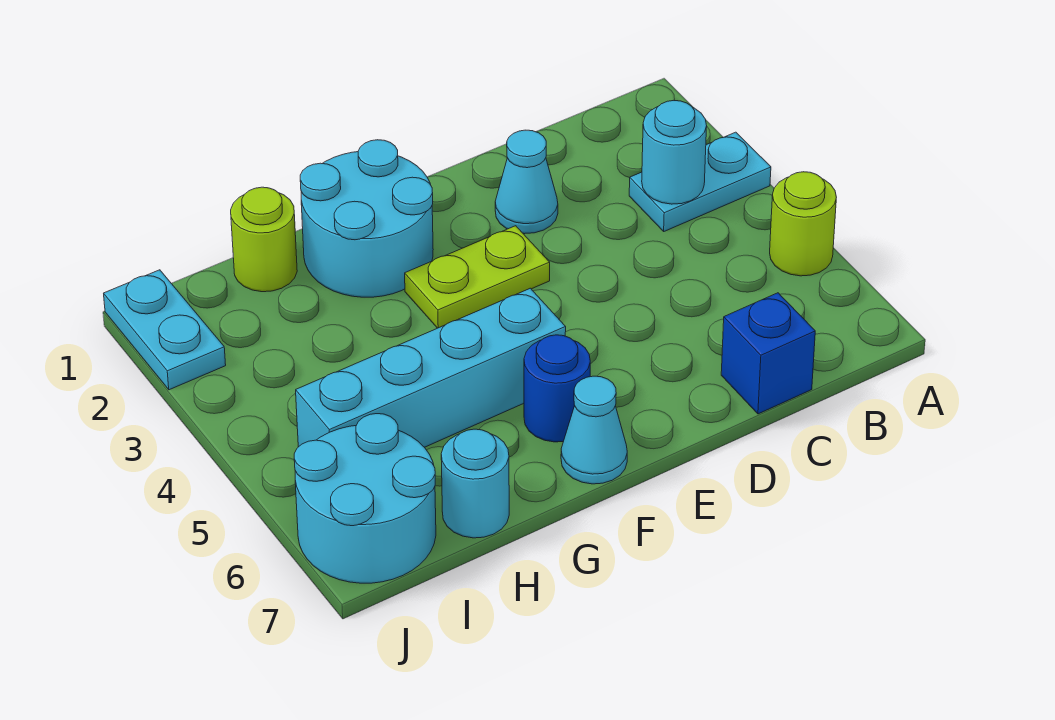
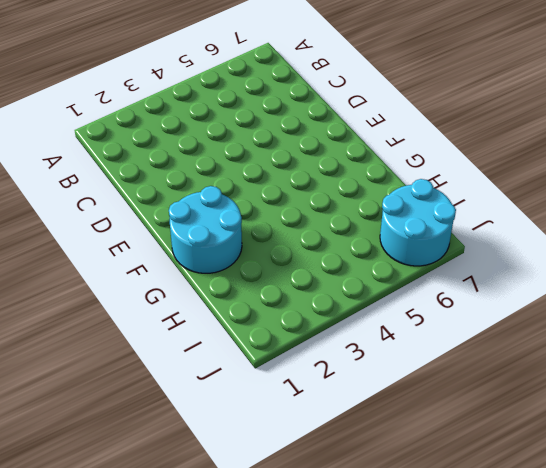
none -> cyan 1x2 plate [629,132,771,231]
none -> lime 1x1 round brick [770,172,836,276]
none -> blue 1x1 brick [721,293,815,414]

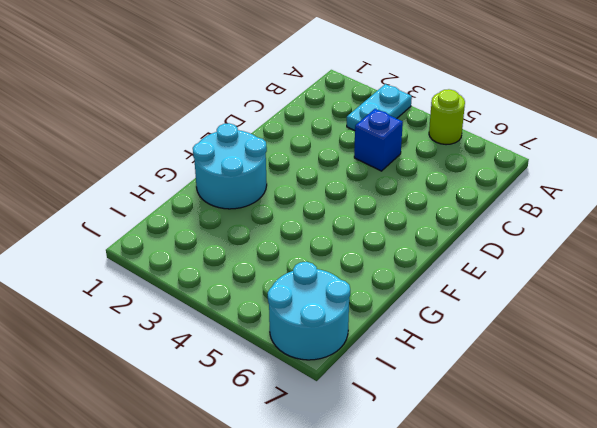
blue 1x1 brick [354,109,403,171] -> blue 1x1 brick moved to [721,293,815,414]
none -> cyan 1x1 cone [495,130,558,234]
none -> lime 1x2 plate [405,226,550,328]
none -> cyan 1x4 brick [296,288,566,447]

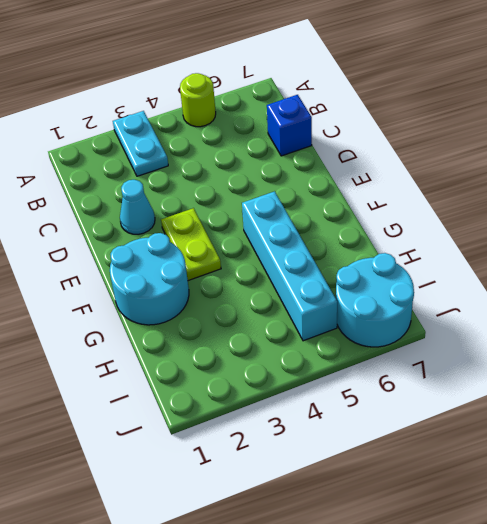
none -> blue 1x1 round brick [524,335,590,442]
none -> cyan 1x1 cone [561,376,627,484]
none -> lime 1x1 round brick [231,187,297,292]

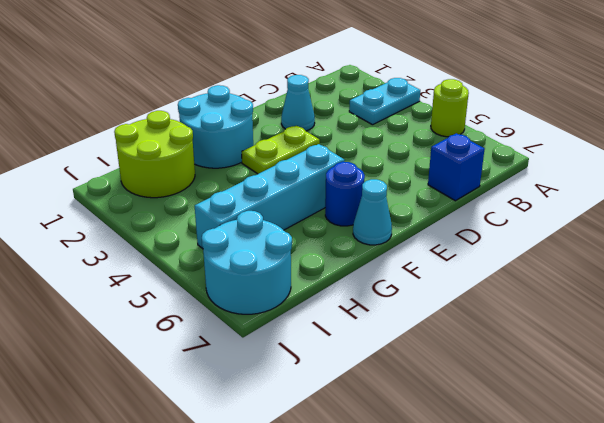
lime 2x2 round brick [114,111,195,198] -> lime 1x1 round brick [231,187,297,292]
none -> cyan 1x1 round brick [441,429,509,538]
none -> cyan 1x2 plate [104,270,226,390]
none -> cyan 1x1 round brick [642,100,707,204]

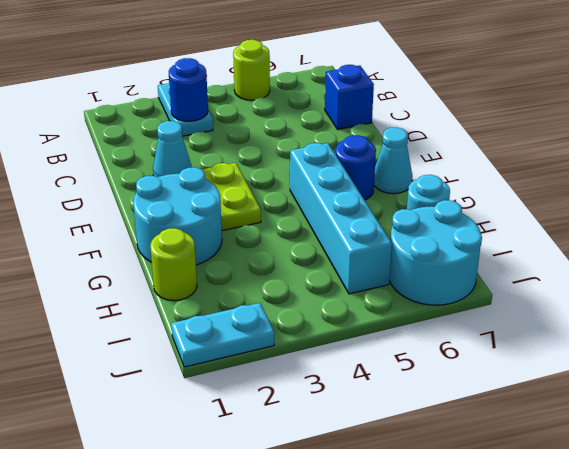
blue 1x1 round brick [169,58,208,121] -> cyan 1x1 round brick [642,100,707,204]

